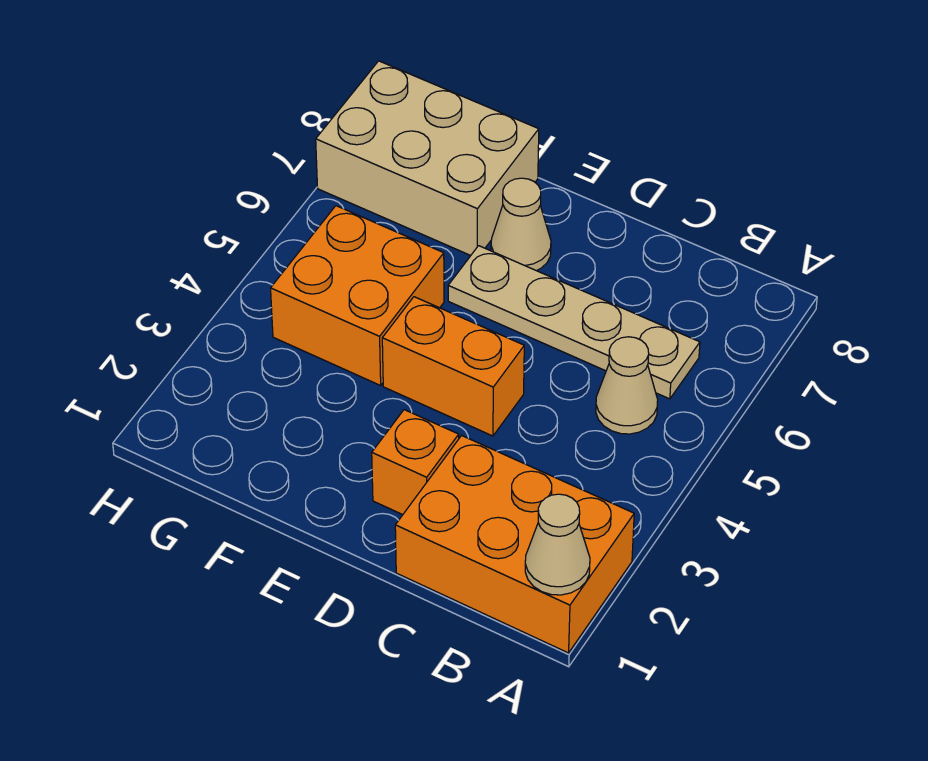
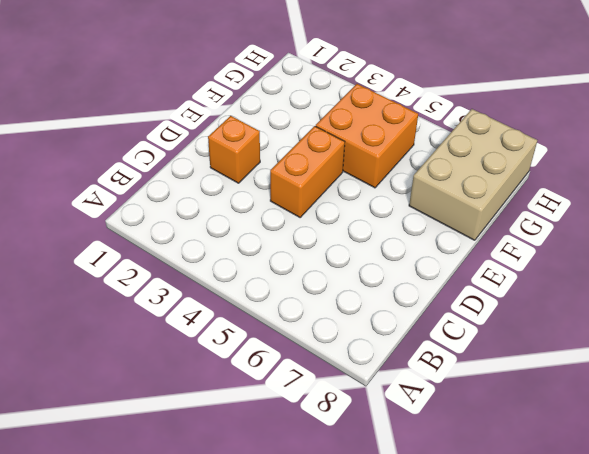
none -> orange 2x3 brick [395,436,634,653]
none -> tan 1x1 cone [596,337,658,434]

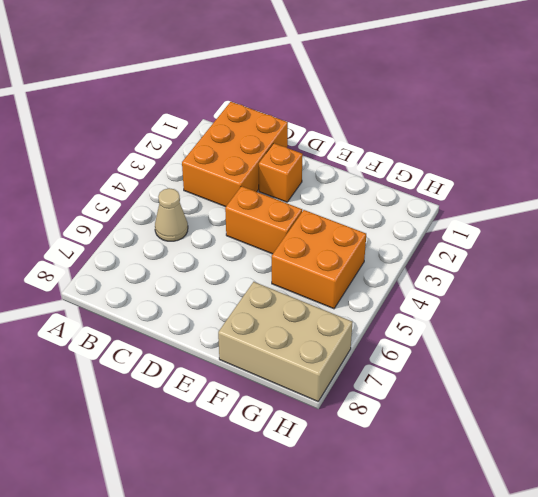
orange 2x3 brick [182,102,288,207] -> orange 2x3 brick turned to [395,436,634,653]
none -> tan 1x4 plate [448,246,700,399]
none -> tan 1x1 cone [491,178,551,271]

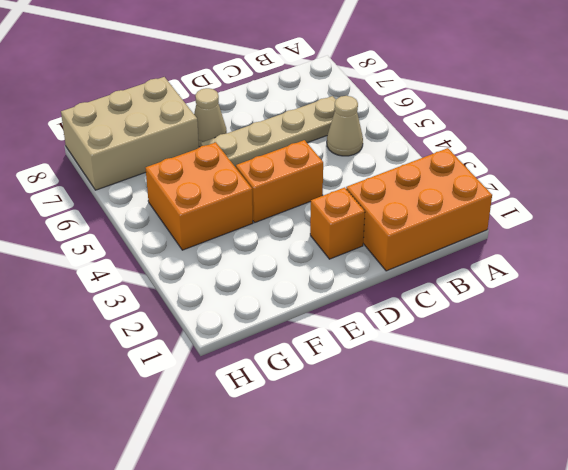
none -> tan 1x1 cone [525,494,590,595]

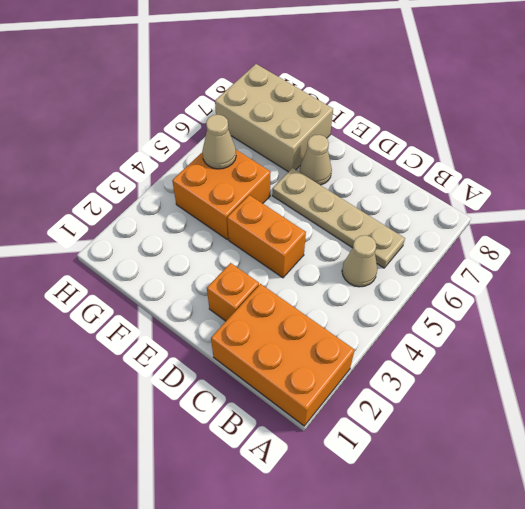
tan 1x1 cone [202,115,236,169] -> tan 1x1 cone moved to [525,494,590,595]

